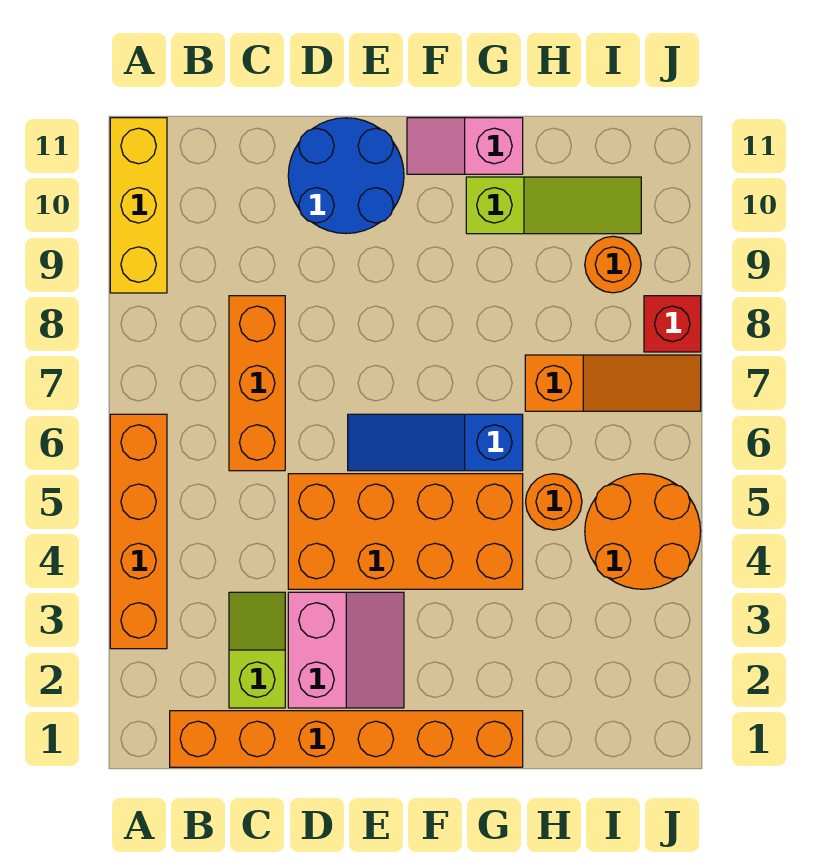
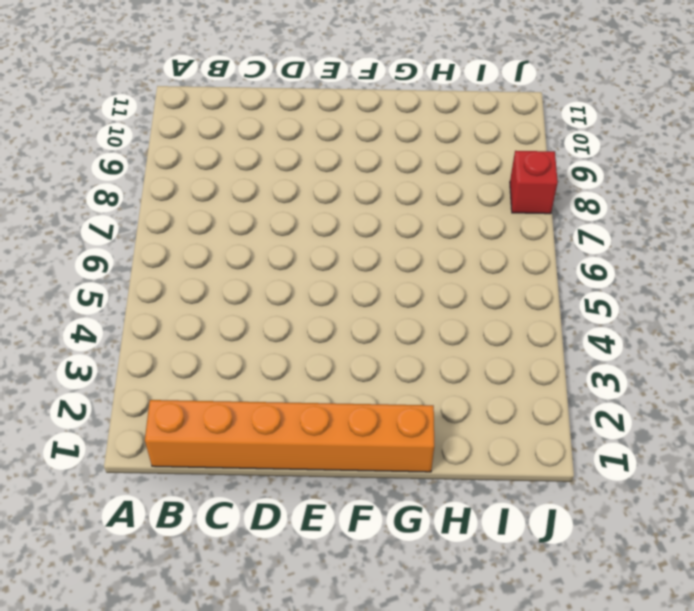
none -> orange 1x4 brick [110,414,167,649]
none -> yellow 1x3 brick [110,118,167,293]
none -> lime 1x2 slope [229,592,285,708]

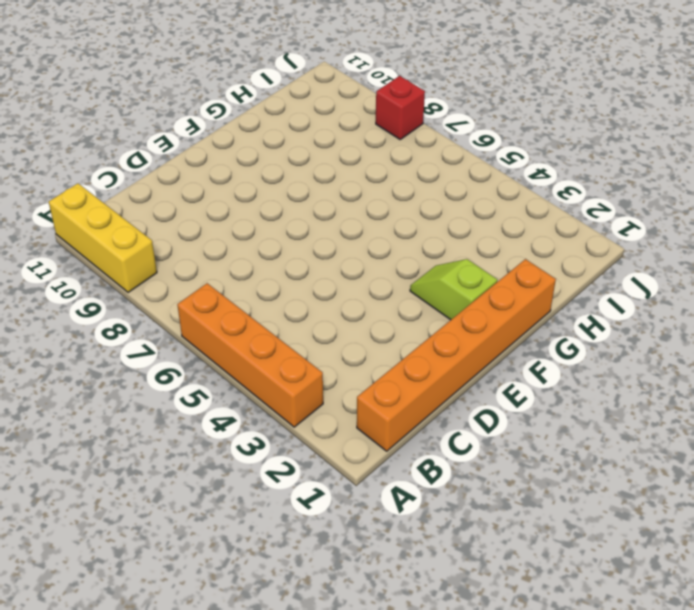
lime 1x2 slope [410,259,498,320] -> lime 1x2 slope moved to [229,592,285,708]
none -> orange 1x3 brick [229,296,285,471]
none -> pink 2x2 slope [288,592,404,708]
none -> orange 2x4 brick [288,474,523,589]

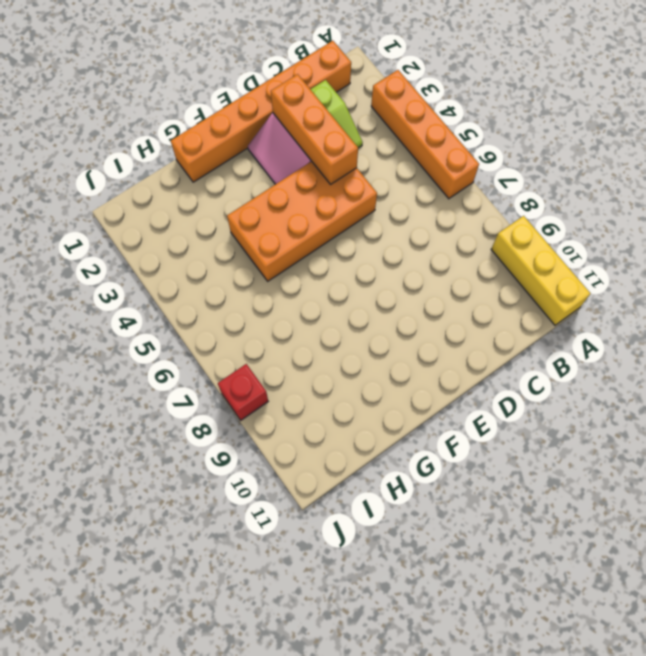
orange 1x3 brick [271,74,358,184] -> orange 1x3 brick moved to [229,296,285,471]
none -> blue 2x2 round brick [288,118,404,234]
none -> blue 1x3 slope [348,414,523,471]
none -> pink 1x2 slope [407,118,523,174]

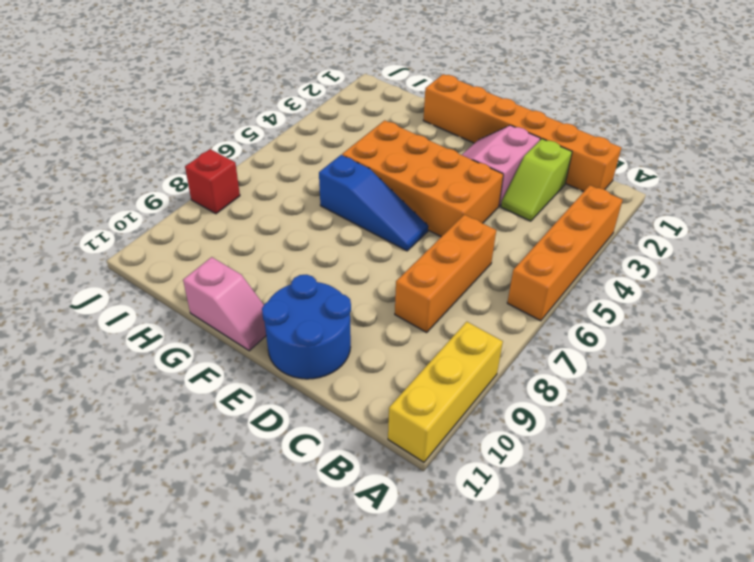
none -> lime 1x3 slope [466,177,641,234]
none -> orange 1x1 round brick [526,474,582,530]
none -> orange 1x3 slope [525,355,701,411]

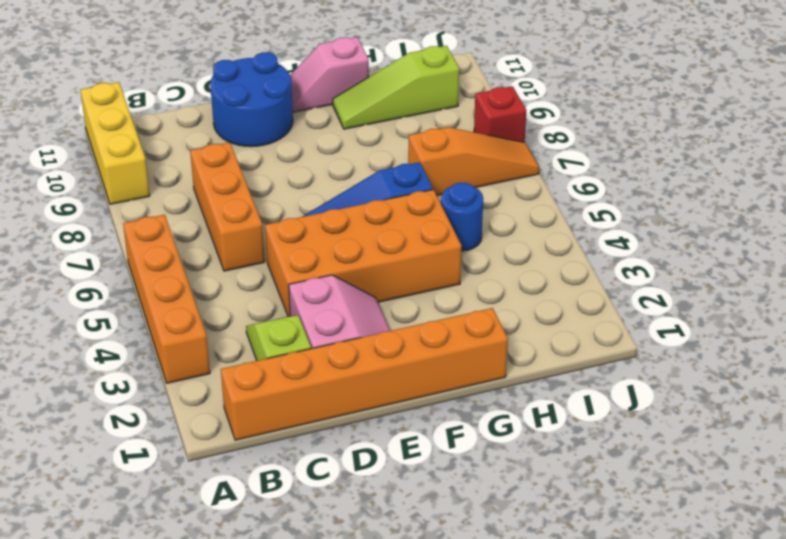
lime 1x3 slope [333,46,459,129] -> lime 1x3 slope turned to [466,177,641,234]
blue 1x1 round brick [441,183,483,251] -> orange 1x1 round brick [526,474,582,530]
none -> orange 2x2 round brick [585,474,701,589]
none -> orange 1x1 round brick [585,236,641,293]

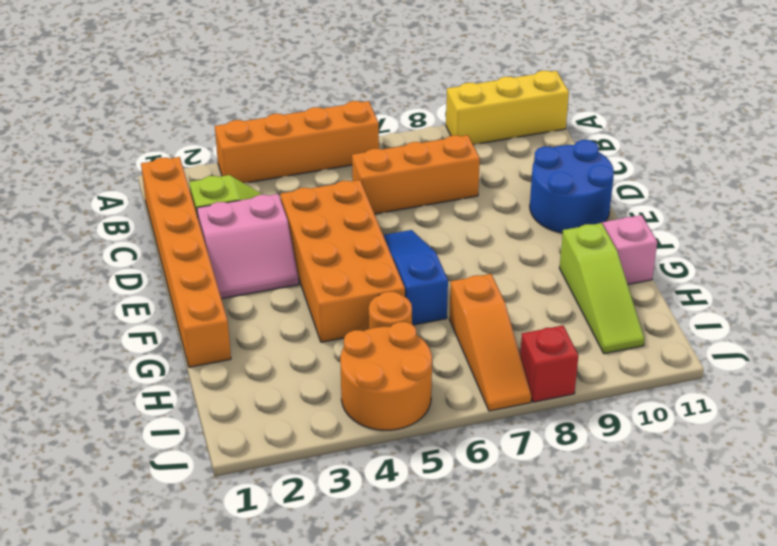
none -> orange 1x1 round brick [585,236,641,293]

